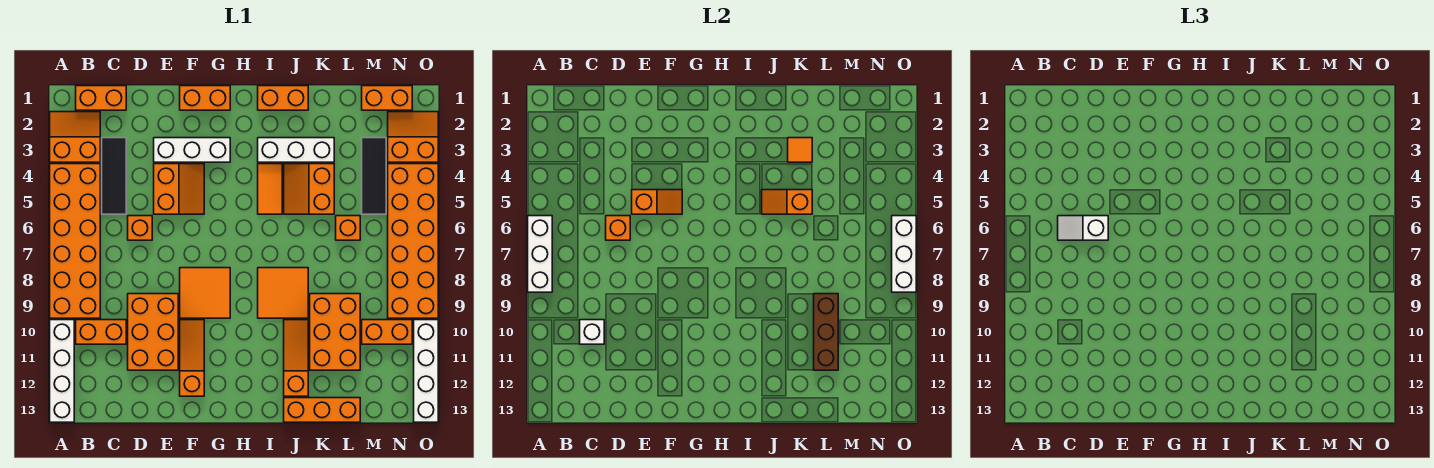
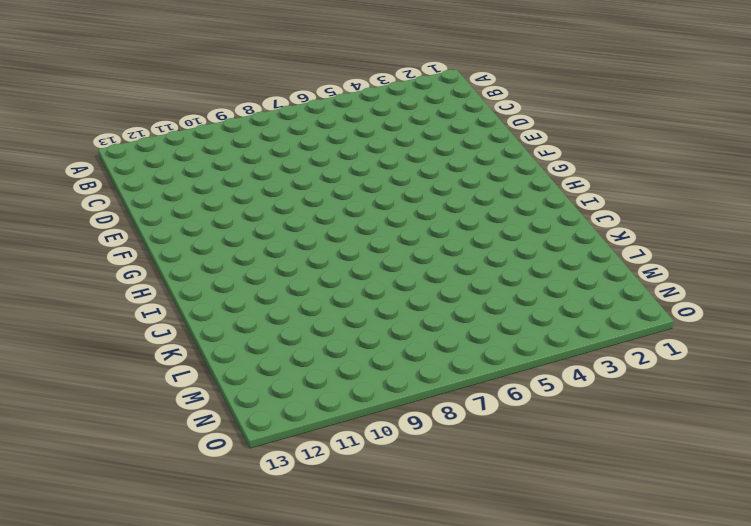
none -> orange 2x2 slope [50,112,100,162]
none -> orange 2x6 brick [50,164,100,318]
none -> white 1x4 brick [50,320,74,422]
none -> orange 1x2 brick [76,86,126,110]

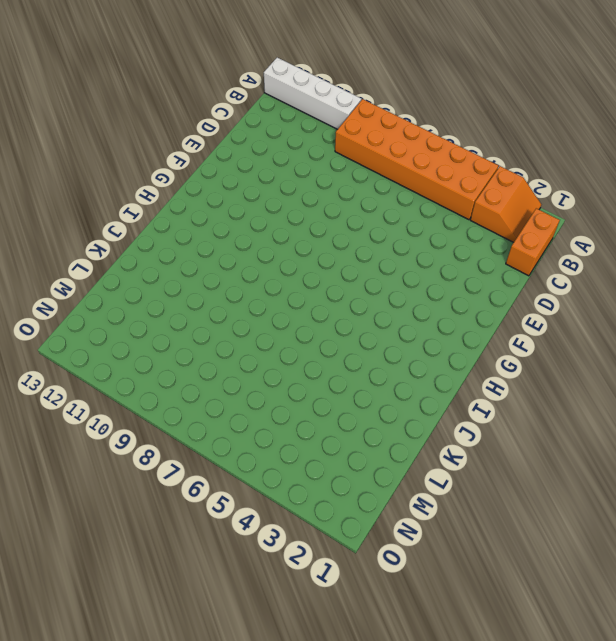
none -> orange 1x2 brick [76,320,126,344]
none -> black 1x3 tile [102,138,126,214]
none -> orange 1x1 brick [128,216,152,240]
none -> orange 2x3 brick [128,294,178,370]

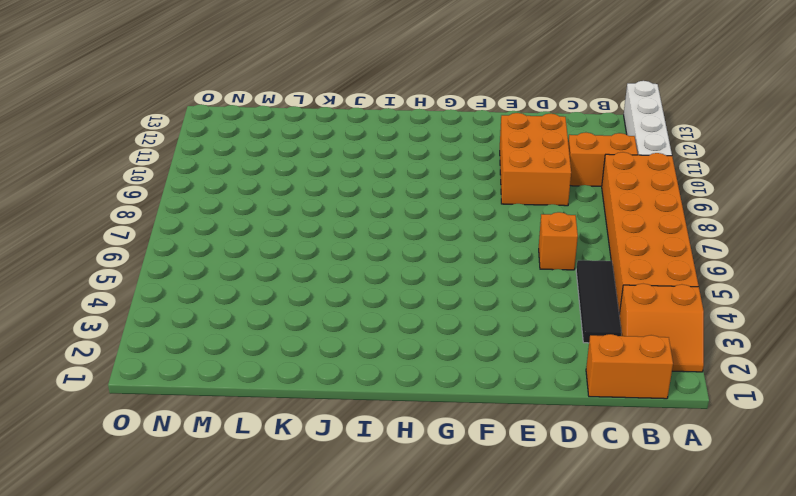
none -> white 1x3 brick [154,138,230,162]
none -> orange 2x2 slope [154,164,204,214]
none -> orange 1x2 brick [180,86,230,110]
none -> orange 2x2 tile [180,268,230,318]

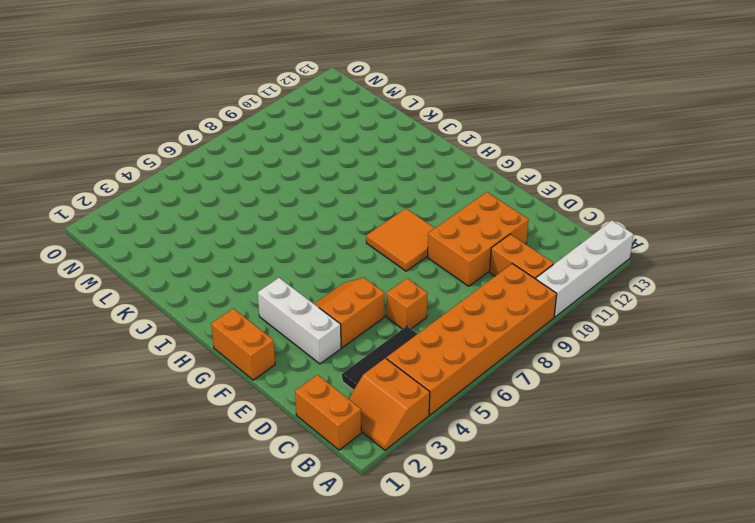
none -> orange 1x3 slope [180,320,204,396]
none -> orange 1x2 brick [258,86,308,110]
none -> white 1x3 brick [258,138,334,162]
none -> orange 1x2 tile [258,164,282,214]

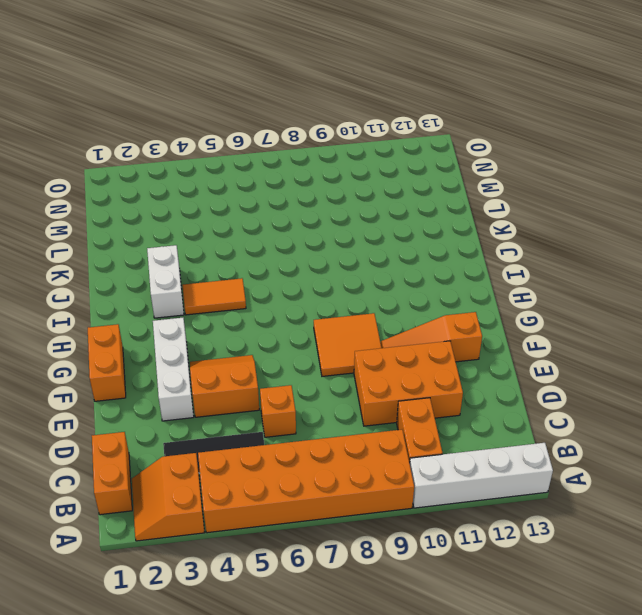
white 1x2 brick [147,245,184,318] -> white 1x3 brick [258,138,334,162]
none -> orange 1x2 brick [258,86,308,110]
none -> orange 2x2 tile [258,268,308,318]
none -> orange 2x2 slope [284,164,334,214]
none -> orange 1x3 slope [284,320,308,396]

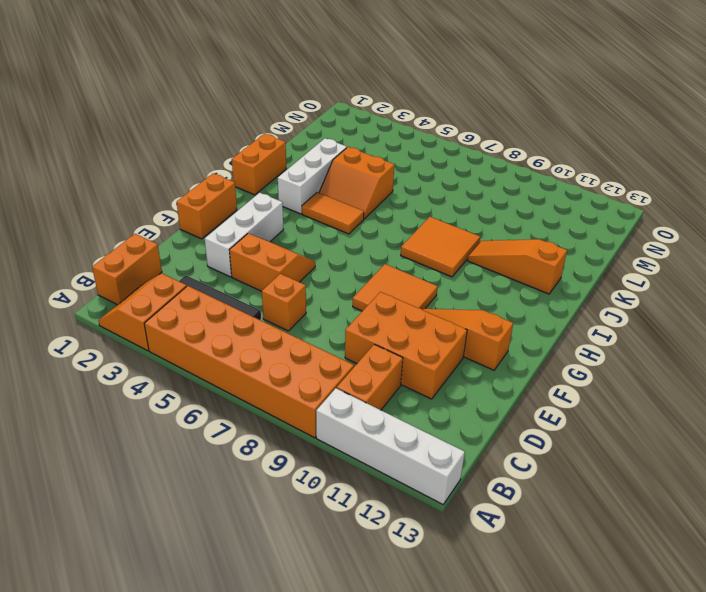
none -> orange 1x3 brick [284,398,360,422]
none -> orange 2x3 brick [310,294,360,370]
none -> orange 1x1 brick [336,216,360,240]
none -> orange 1x2 brick [362,86,412,110]

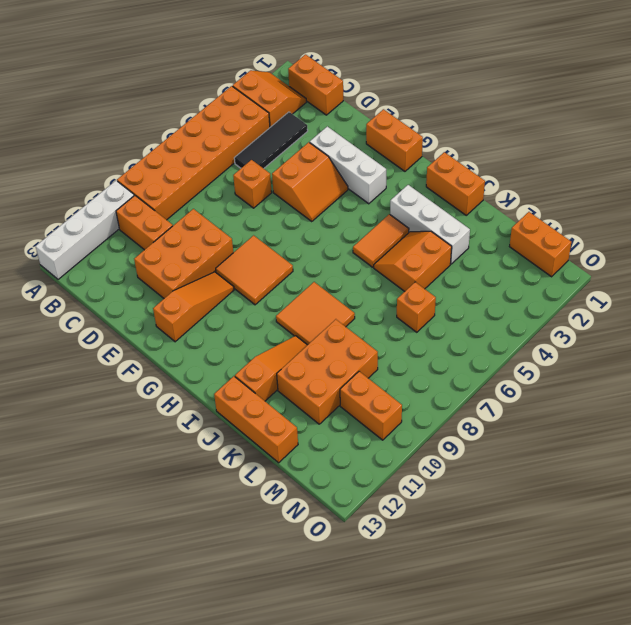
none -> black 1x3 tile [362,138,386,214]
none -> orange 2x2 slope [388,112,438,162]
none -> orange 2x6 brick [388,164,438,318]
none -> white 1x4 brick [414,320,438,422]

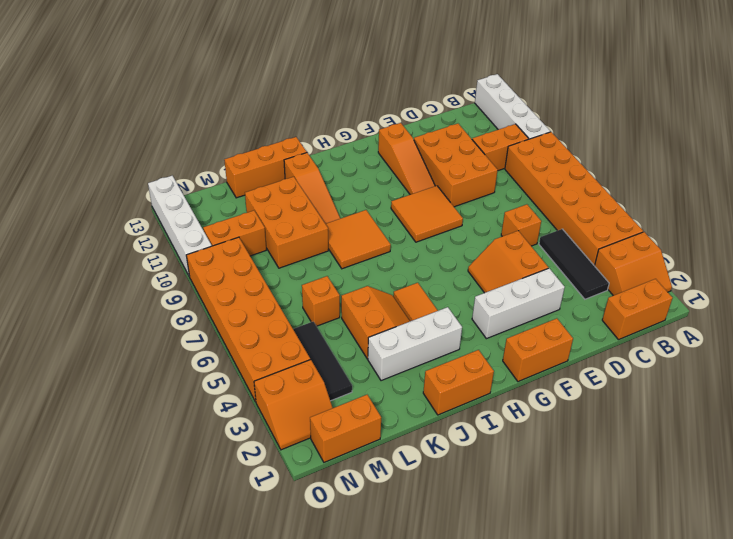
none -> white 1x3 brick [528,216,552,292]
none -> white 1x1 brick [580,320,604,344]
none -> orange 1x1 brick [606,216,630,240]
none -> orange 1x2 slope [632,190,682,214]

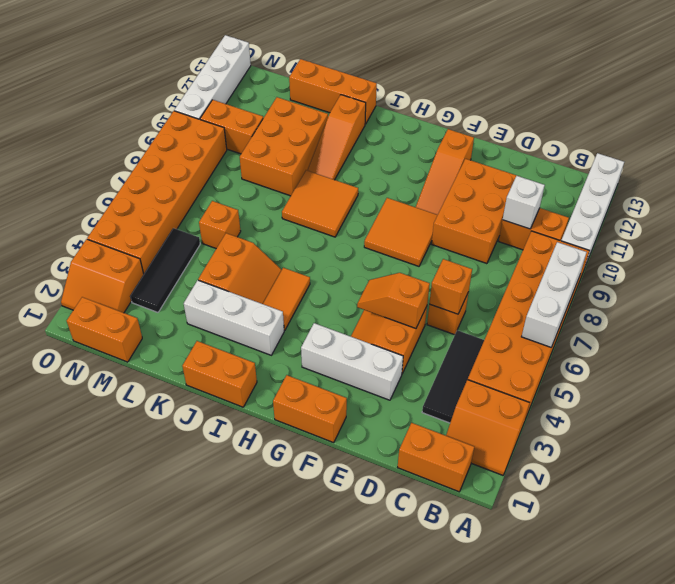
none -> orange 1x2 slope [762,190,812,214]
none -> orange 1x1 tile [788,138,812,162]
none -> brown 1x3 brick [814,294,838,370]
none -> white 1x3 brick [892,216,916,292]

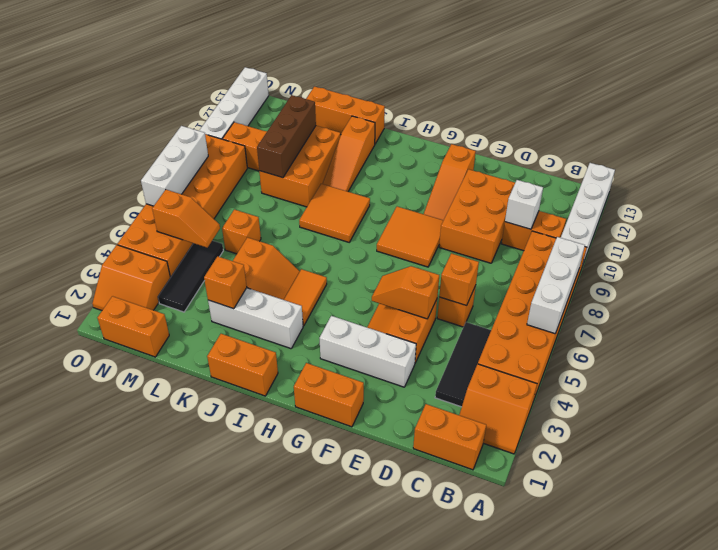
orange 1x1 brick [204,256,247,309] -> orange 1x1 tile [788,138,812,162]
orange 1x2 slope [152,190,220,248] -> orange 1x2 slope moved to [762,190,812,214]
none -> white 1x2 slope [1058,216,1108,240]

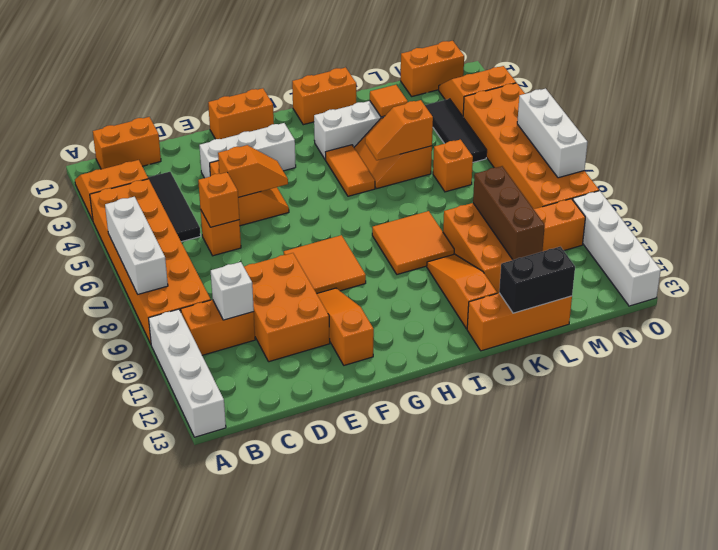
black 1x2 brick [499,247,575,313] -> none
none -> white 1x2 slope [1058,216,1108,240]

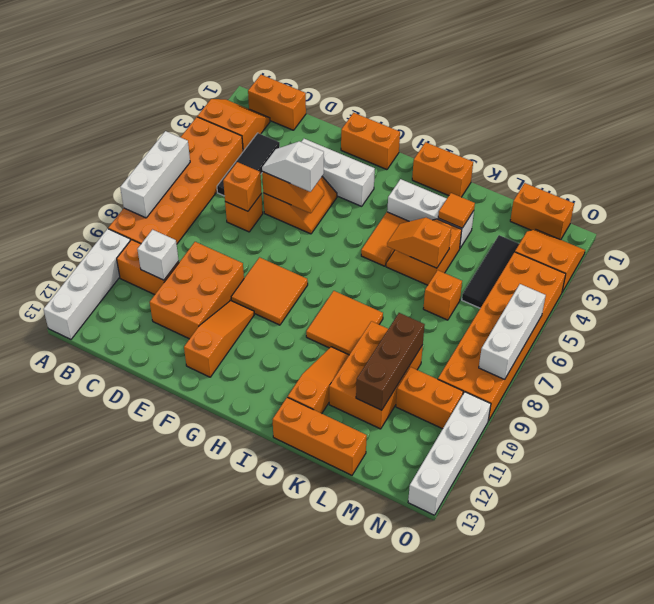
white 1x2 slope [262,141,324,192] -> white 1x2 slope moved to [1058,216,1108,240]

